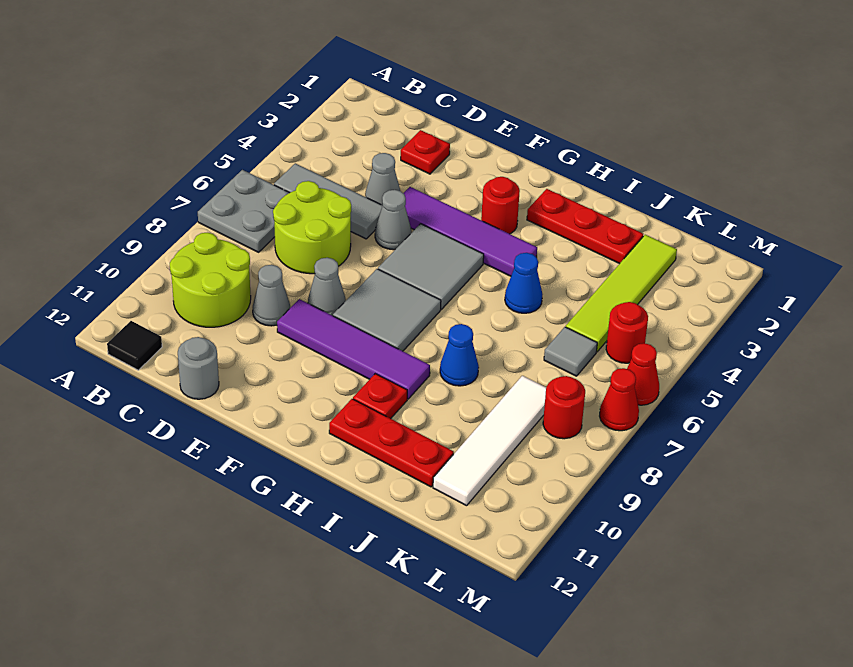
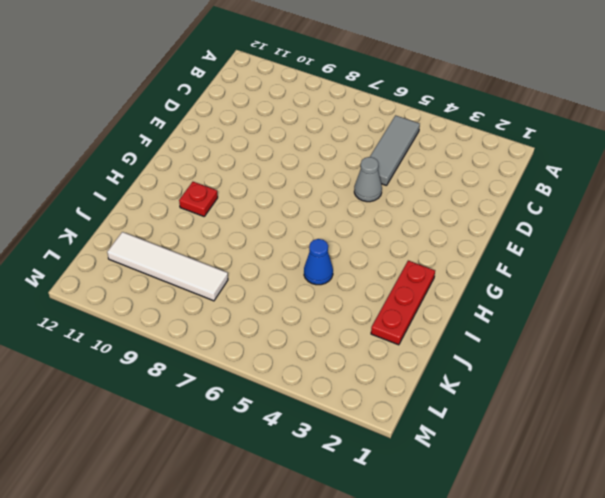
none -> grey 2x2 plate [198,170,289,252]
none -> lime 2x2 round brick [170,233,251,327]
none -> black 1x1 tile [107,321,162,370]

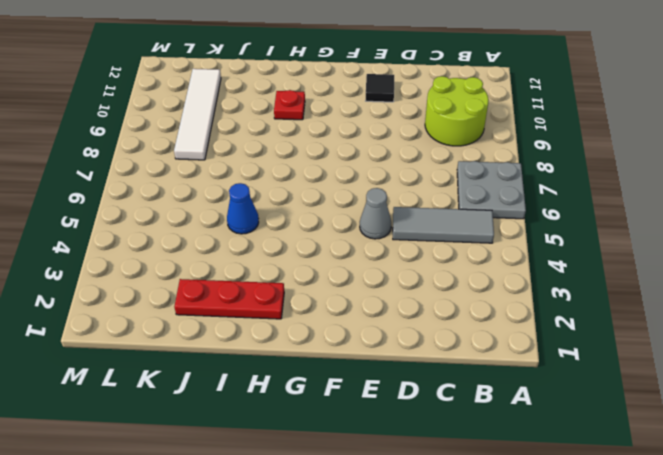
black 1x1 tile [366,74,394,102] -> black 1x1 tile moved to [107,321,162,370]
none -> lime 2x2 round brick [273,181,351,274]
none -> red 1x1 plate [401,130,450,174]
none -> grey 1x1 cone [365,153,400,205]

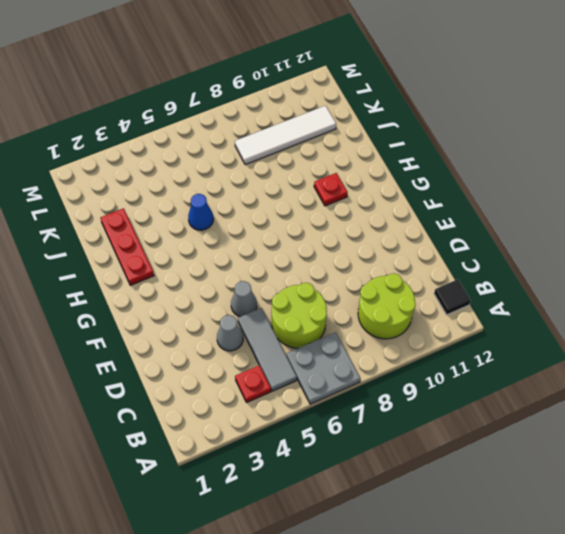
red 1x1 plate [235,365,271,403] -> red 1x1 plate moved to [401,130,450,174]
none -> grey 1x1 cone [253,265,290,326]
none -> grey 1x1 round brick [178,337,219,399]
none -> purple 1x4 tile [403,187,537,276]

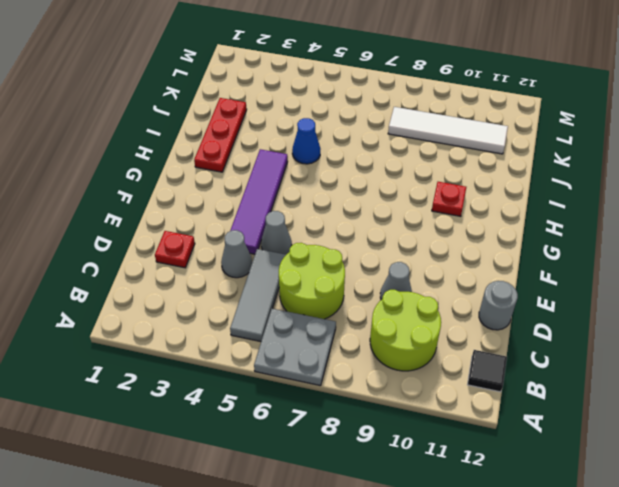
none -> grey 1x1 cone [308,258,346,316]
none -> purple 1x4 tile [277,299,430,399]
none -> grey 2x2 tile [378,224,484,309]

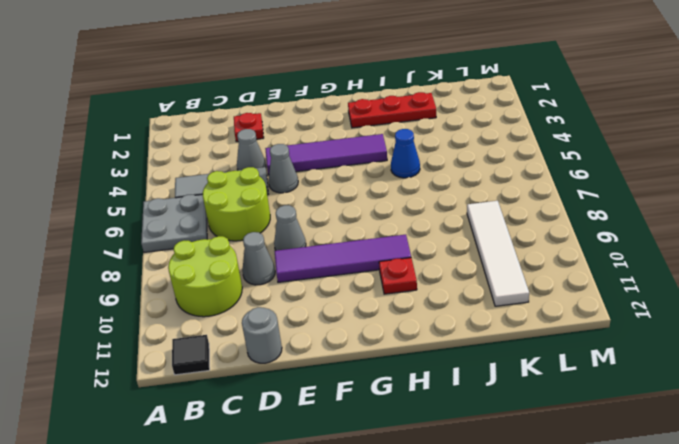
none -> grey 2x2 tile [378,224,484,309]
none -> grey 2x2 tile [333,269,441,351]
none -> red 1x1 round brick [481,177,520,234]

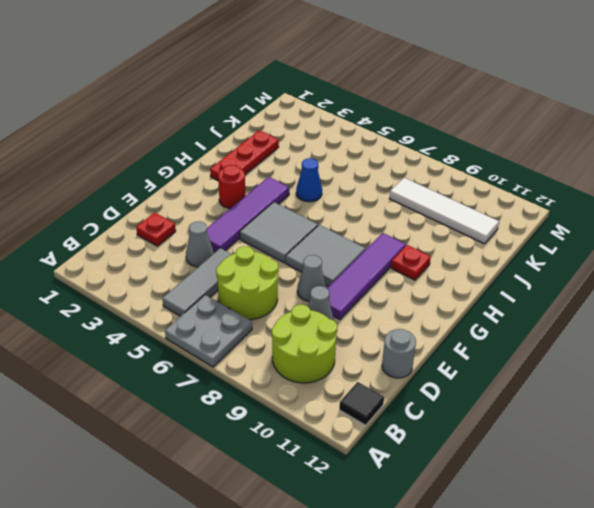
none -> grey 1x1 cone [375,190,412,250]
none -> red 1x3 plate [329,399,454,487]
none -> blue 1x1 cone [440,324,479,386]

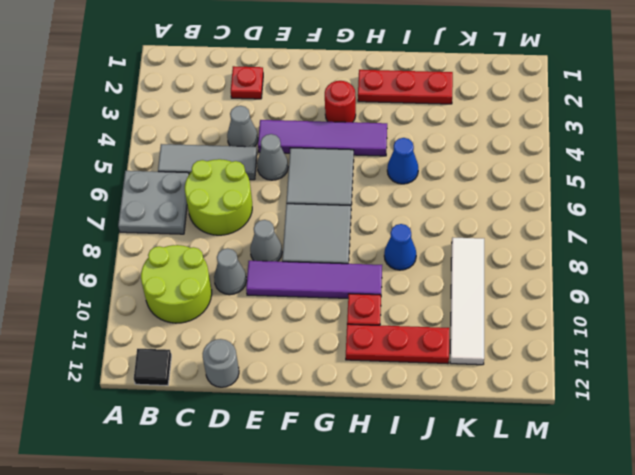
none -> lime 1x4 tile [566,235,677,352]
none -> grey 1x1 tile [544,327,597,376]
none -> red 1x1 round brick [606,302,648,363]

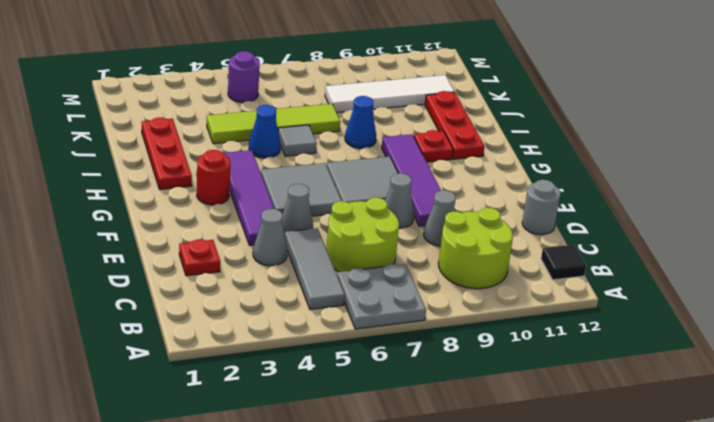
grey 1x1 tile [278,125,317,156] -> grey 1x1 tile moved to [544,327,597,376]
lime 1x4 tile [207,104,340,144] -> lime 1x4 tile moved to [566,235,677,352]
purple 1x1 round brick [228,51,260,103] -> red 1x1 round brick [606,302,648,363]
none -> red 1x1 round brick [543,376,585,439]
none -> red 1x1 cone [627,343,659,405]
none -> red 1x1 cone [600,368,639,431]

